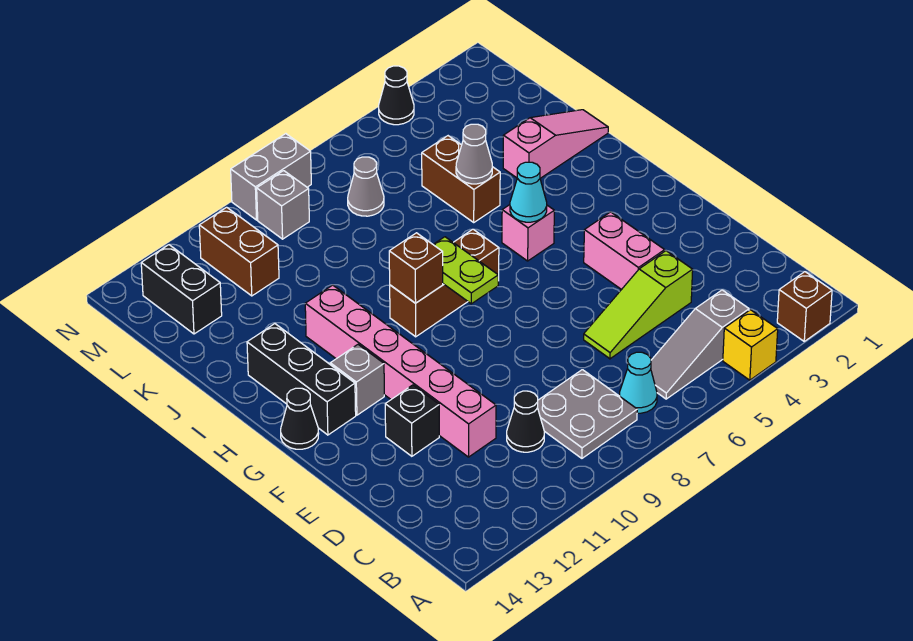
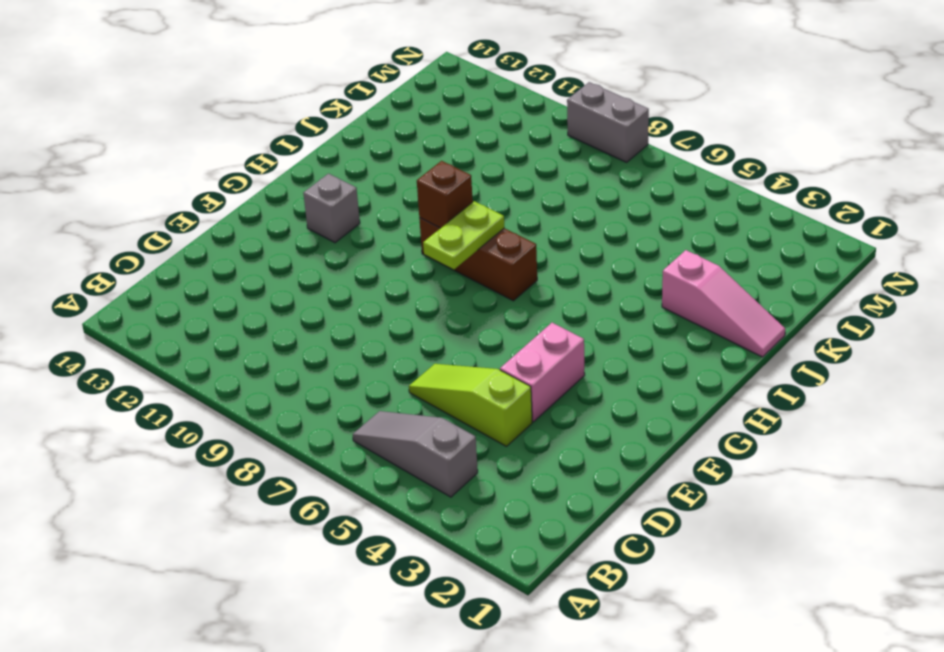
none -> brown 1x1 brick [777,272,832,341]
none -> yellow 1x1 brick [723,310,778,380]
none -> cyan 1x1 cone [620,352,657,413]

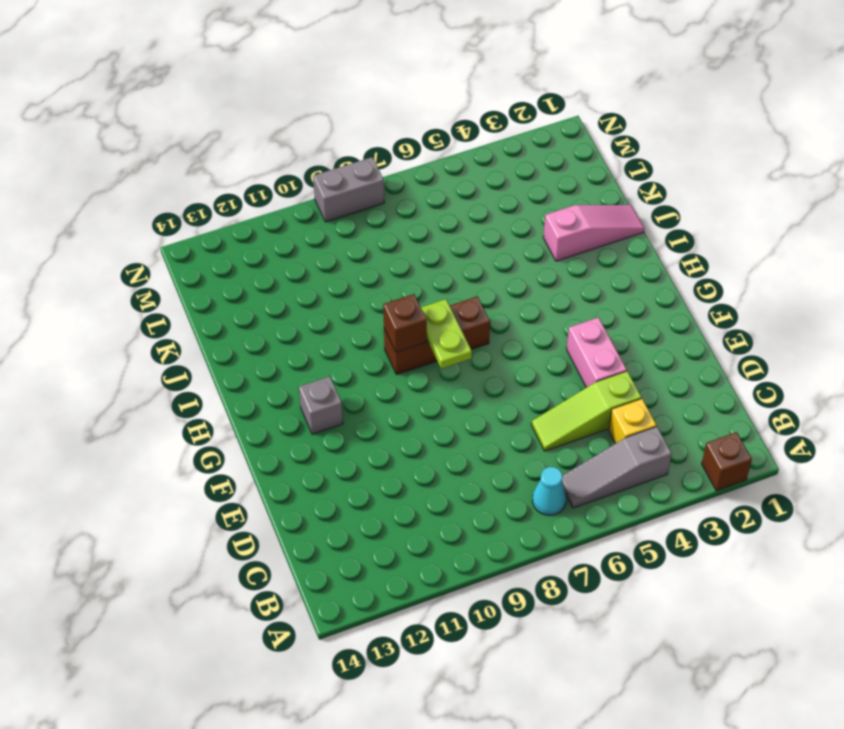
yellow 1x1 brick [609,399,656,444] -> yellow 1x1 brick moved to [723,310,778,380]
none -> grey 2x2 plate [537,370,637,458]
none -> black 1x1 cone [507,391,544,452]
none -> pink 1x6 brick [305,285,496,457]

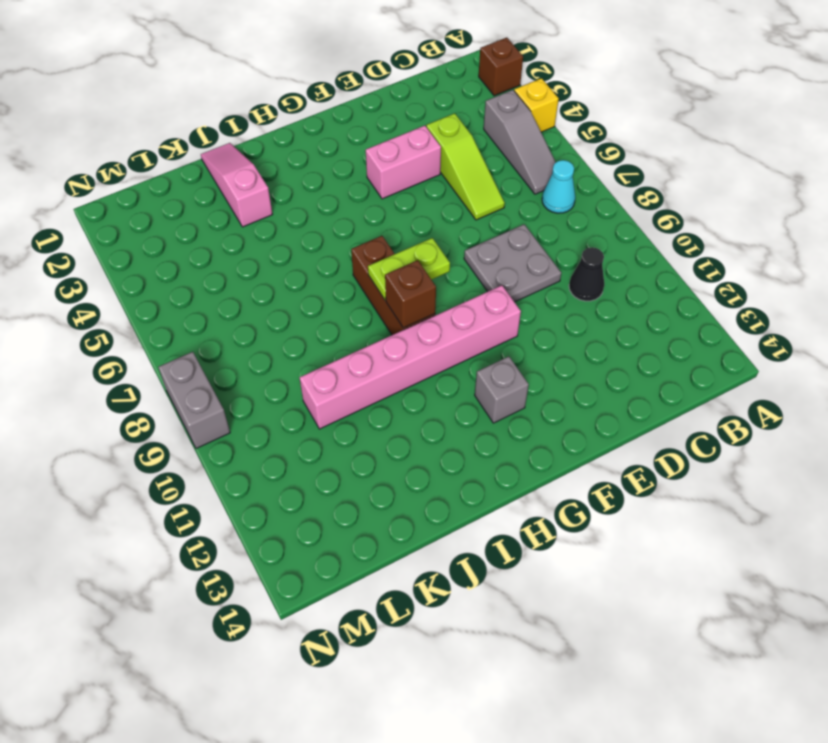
grey 2x2 plate [464,225,561,302] -> grey 2x2 plate moved to [537,370,637,458]
pink 1x6 brick [299,285,521,429] -> pink 1x6 brick moved to [305,285,496,457]
none -> black 1x1 brick [385,385,439,456]
none -> black 1x3 brick [247,324,356,435]
none -> black 1x1 cone [281,388,319,449]

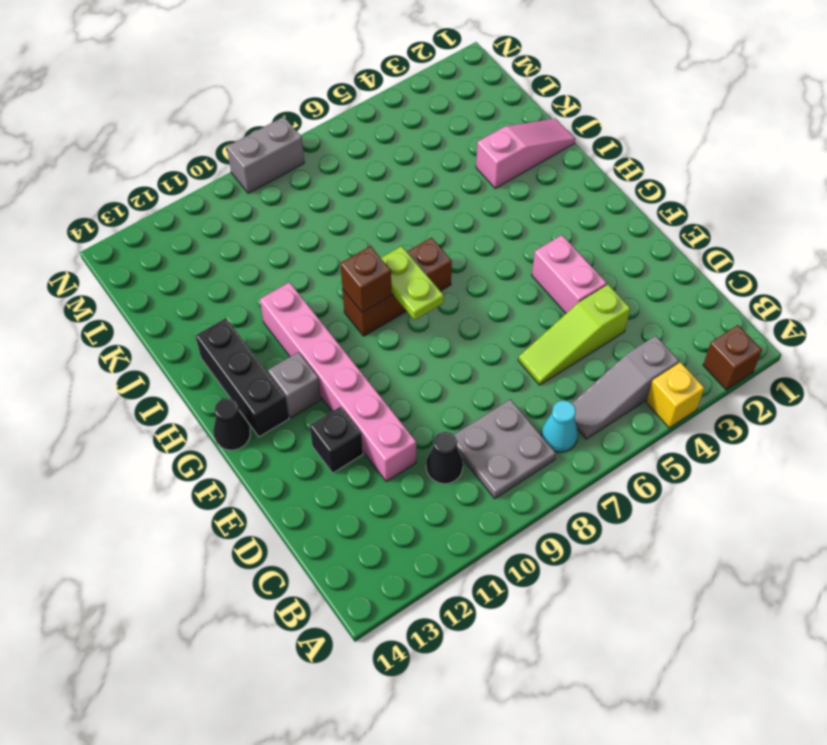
none -> pink 1x1 brick [502,205,554,261]
none -> brown 1x2 brick [422,136,500,222]
none -> grey 1x1 cone [348,157,384,216]

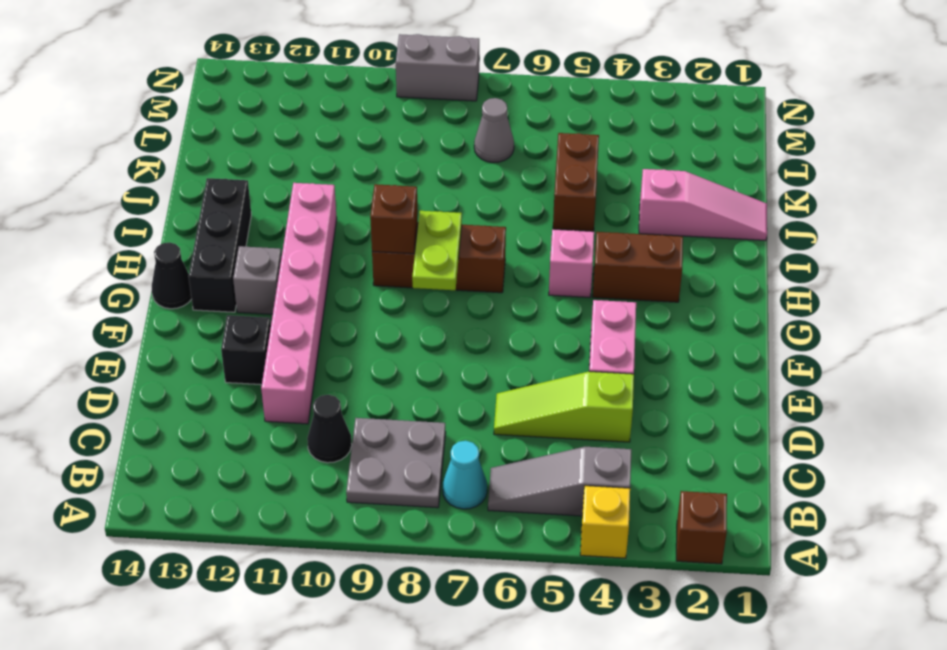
brown 1x2 brick [593,232,683,302] -> brown 1x2 brick turned to [199,207,279,296]
none -> black 1x2 brick [141,245,222,334]
none -> grey 1x1 brick [257,171,309,239]
none -> black 1x1 cone [379,66,414,125]

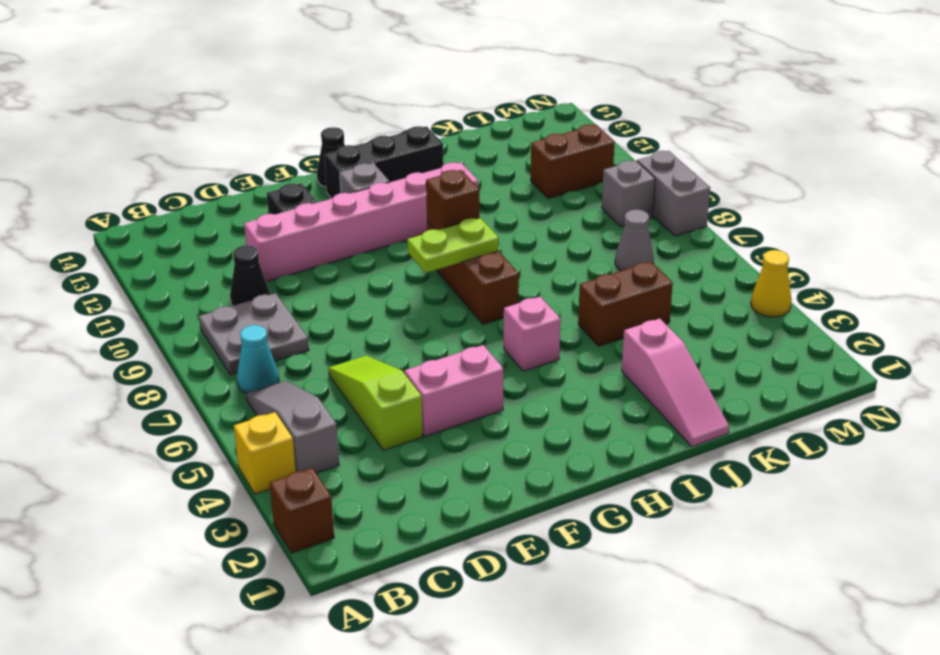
yellow 1x1 cone [751,250,792,317] -> black 1x1 cone [379,66,414,125]
none -> black 1x2 brick [141,245,222,334]
none -> cyan 1x1 cone [510,162,547,222]
none -> grey 1x1 cone [456,124,492,184]

